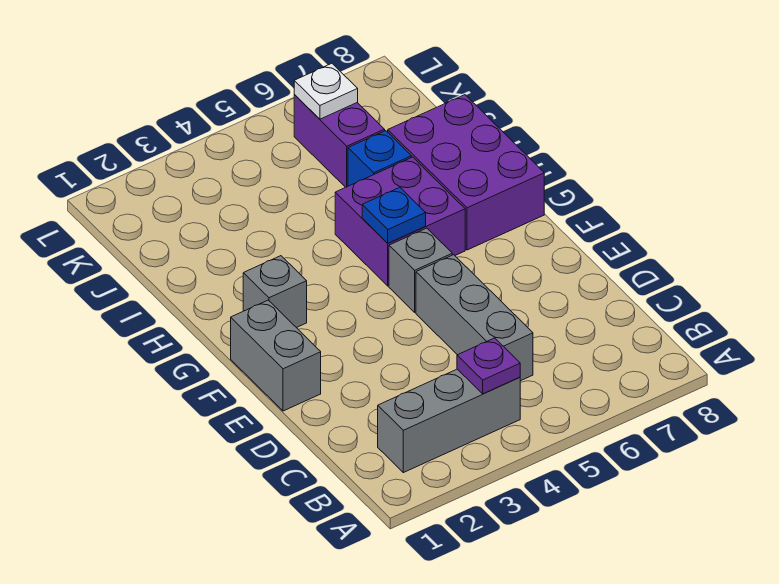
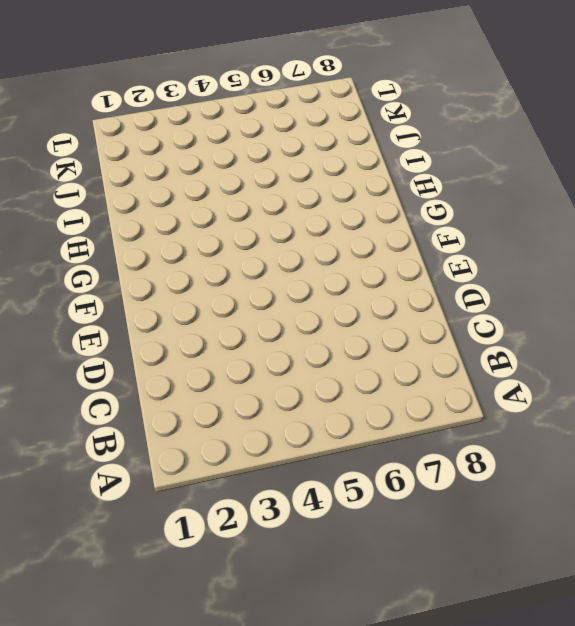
none -> grey 1x3 brick [378,369,520,473]
none -> grey 1x3 brick [416,255,533,381]
none -> grey 1x2 brick [231,300,321,411]

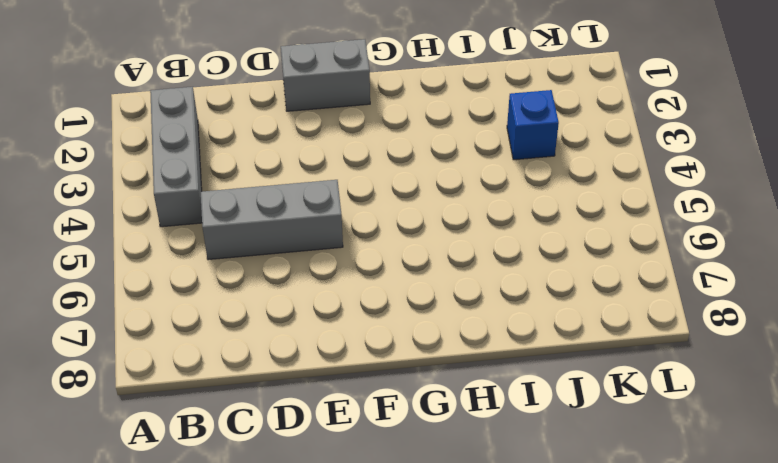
blue 1x1 brick [507,90,559,160] -> blue 1x1 brick moved to [348,131,411,186]
none -> grey 1x1 brick [389,228,452,312]
none -> grey 1x1 brick [243,256,307,328]
none -> purple 2x2 brick [335,157,465,286]

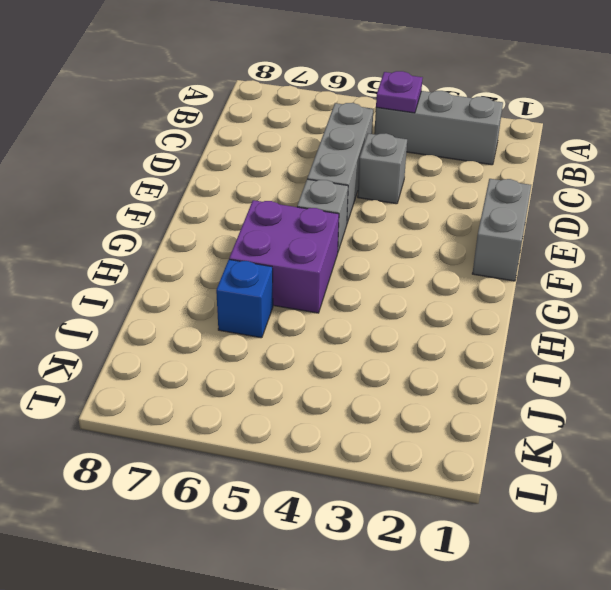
grey 1x1 brick [358,133,407,204] -> grey 1x1 brick moved to [243,256,307,328]
none -> purple 2x3 brick [388,95,544,250]
none -> purple 1x2 brick [294,95,385,187]
none -> blue 1x1 plate [362,187,426,243]

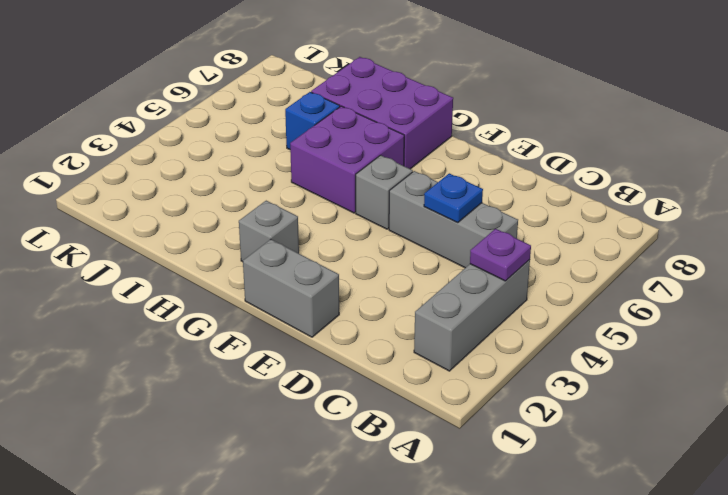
blue 1x1 plate [424,173,483,223] -> blue 1x1 plate moved to [362,187,426,243]
none -> purple 1x2 brick [294,95,385,187]
none -> white 1x1 plate [294,63,358,119]

